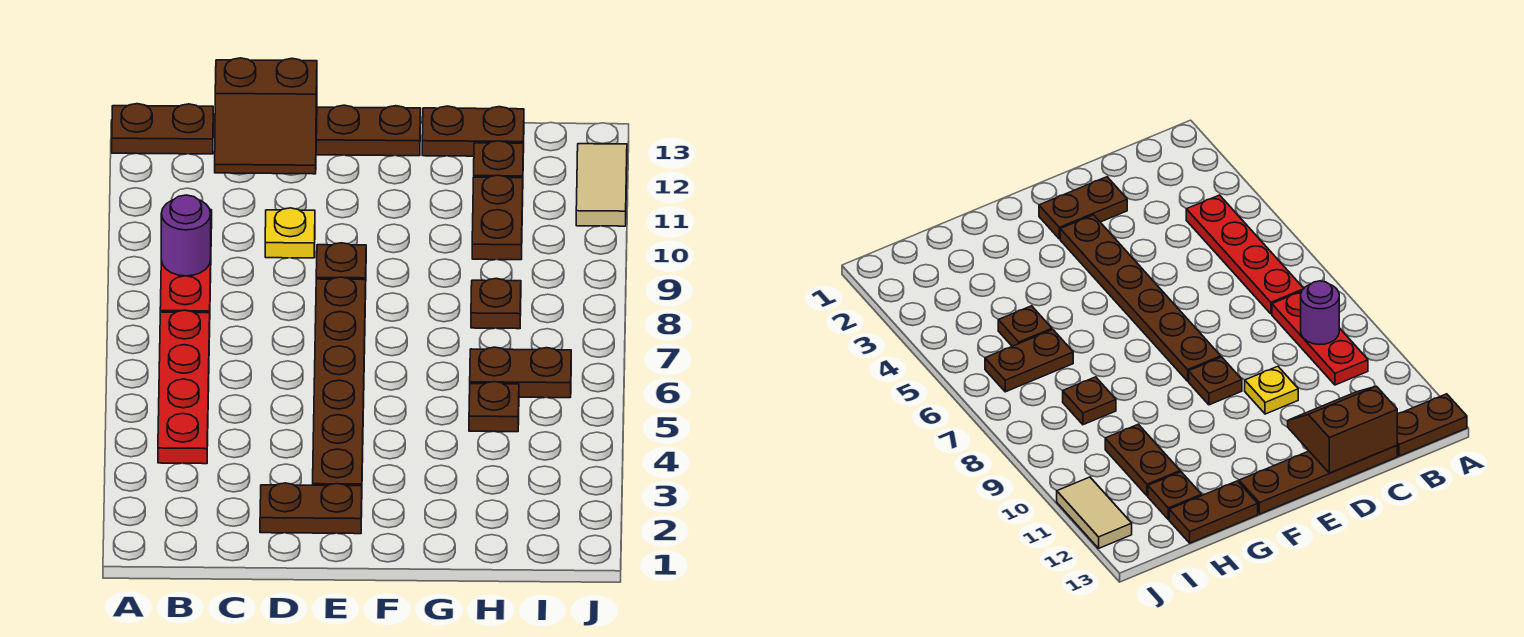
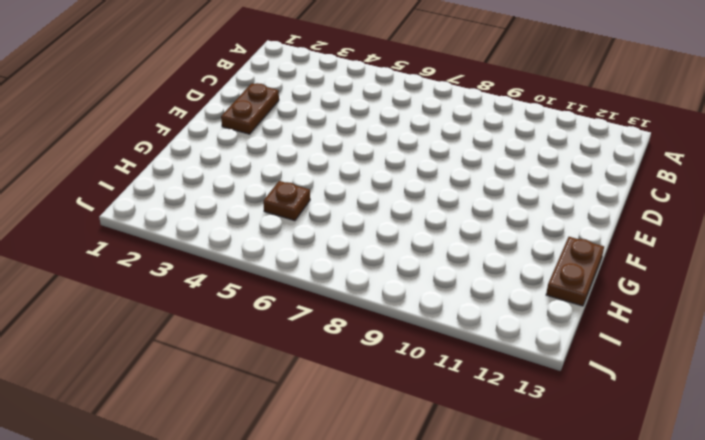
none -> brown 1x2 plate [112,104,213,154]
none -> red 1x4 plate [158,310,210,464]
none -> red 1x3 plate [160,210,212,313]

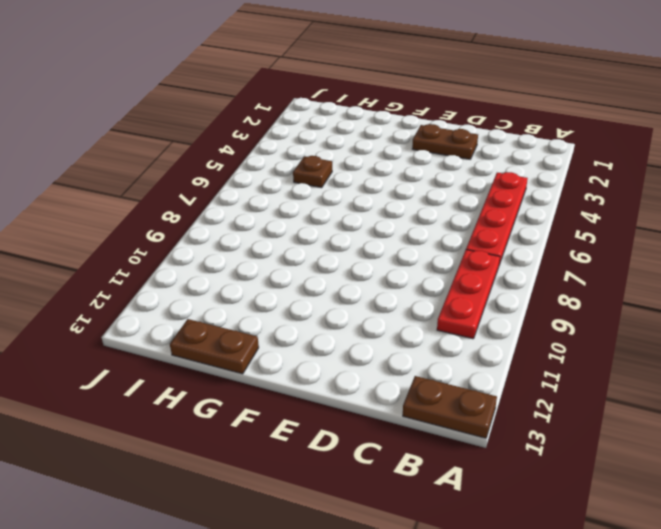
none -> brown 1x4 plate [316,105,421,156]
none -> yellow 1x1 plate [265,208,315,258]
none -> brown 1x6 plate [313,277,366,486]

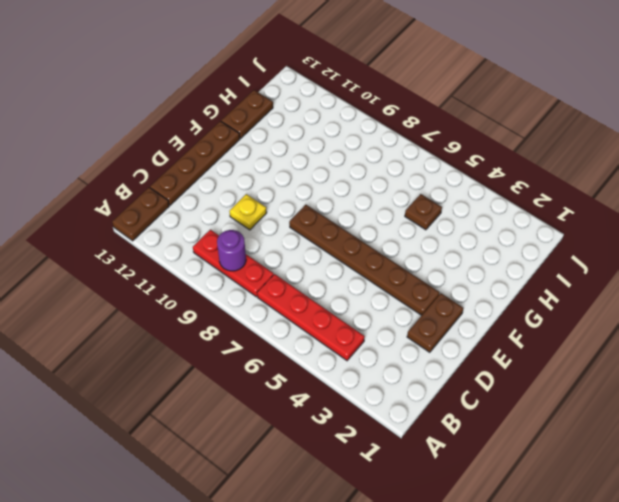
none -> brown 1x1 plate [316,243,366,280]
none -> brown 1x2 plate [470,347,571,398]
none -> brown 1x1 plate [471,279,521,329]

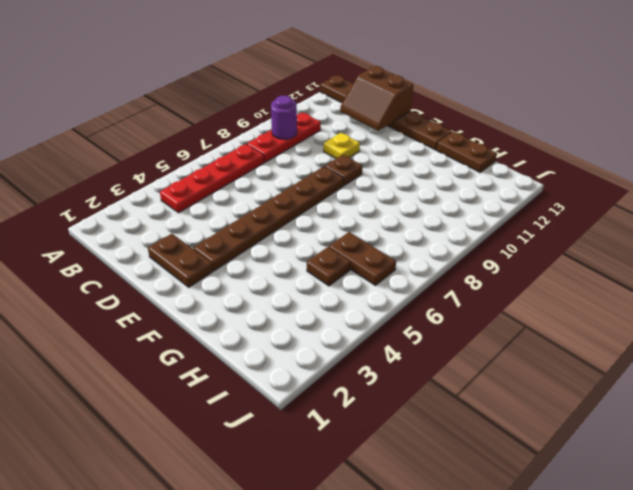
none -> brown 1x1 plate [471,279,521,329]
none -> brown 1x2 plate [472,175,523,260]
none -> brown 1x1 plate [474,141,523,178]

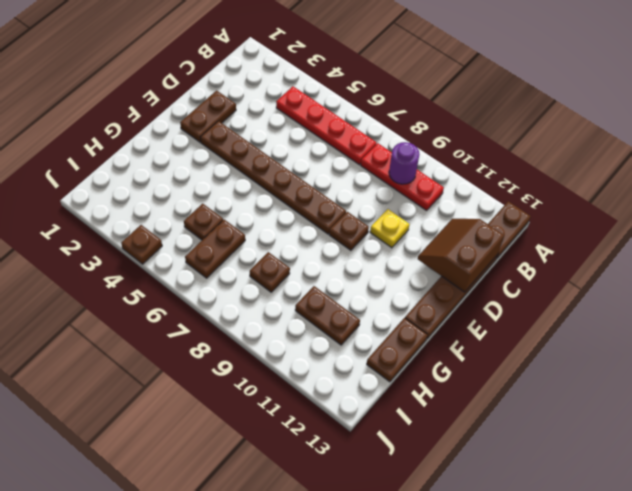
brown 1x1 plate [121,225,162,264] -> brown 1x1 plate moved to [474,141,523,178]
none -> tan 1x2 tile [576,144,627,226]

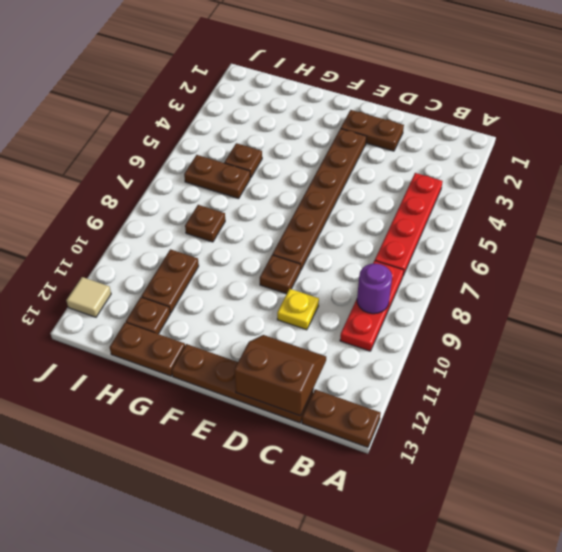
tan 1x1 tile [66,277,111,317] -> tan 1x2 tile [576,144,627,226]

